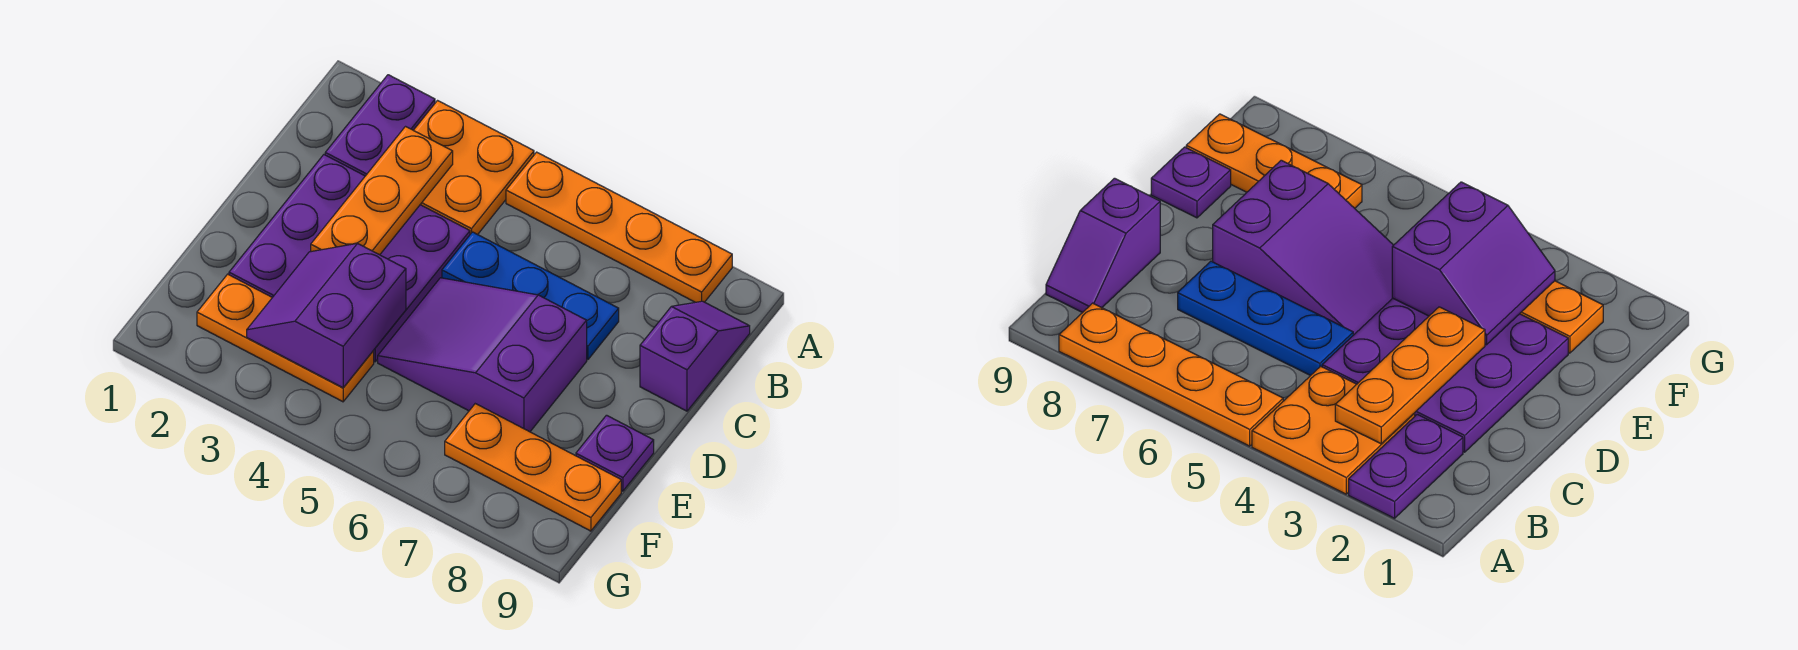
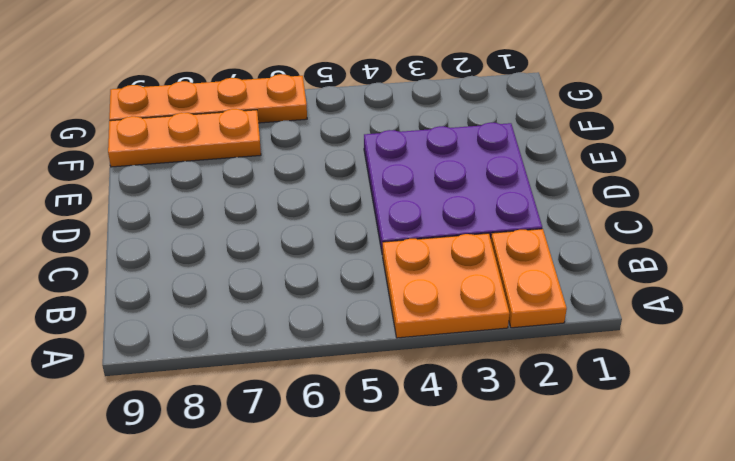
orange 1x2 plate [491,229,567,328] -> purple 1x2 plate [325,75,435,176]
orange 1x4 plate [109,74,307,123] -> orange 1x4 plate moved to [506,152,732,302]
none -> purple 1x2 slope [640,301,750,411]
none -> blue 1x3 plate [442,232,619,359]
none -> purple 2x3 slope [378,278,587,432]

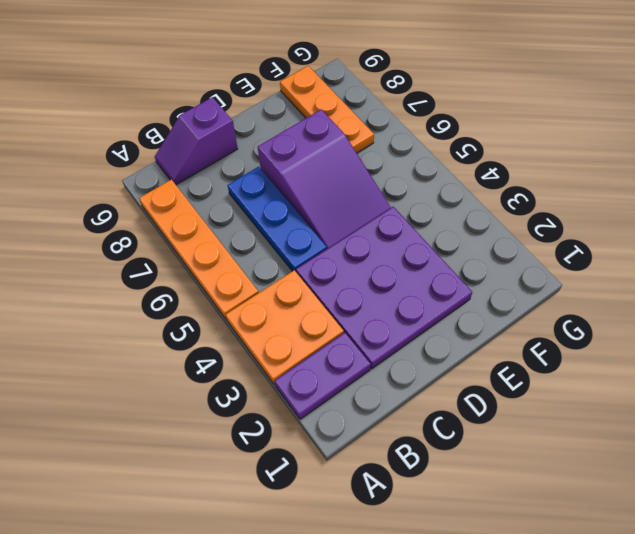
none -> purple 1x1 plate [576,415,654,491]
none -> orange 1x3 plate [197,274,374,402]
none -> orange 1x3 plate [311,127,453,255]

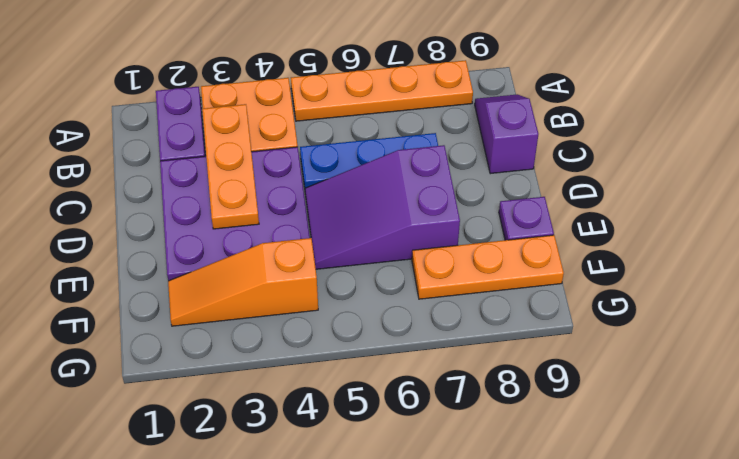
orange 1x3 slope [168,238,318,326] -> orange 1x3 plate [197,274,374,402]
none -> purple 2x2 slope [247,243,406,388]

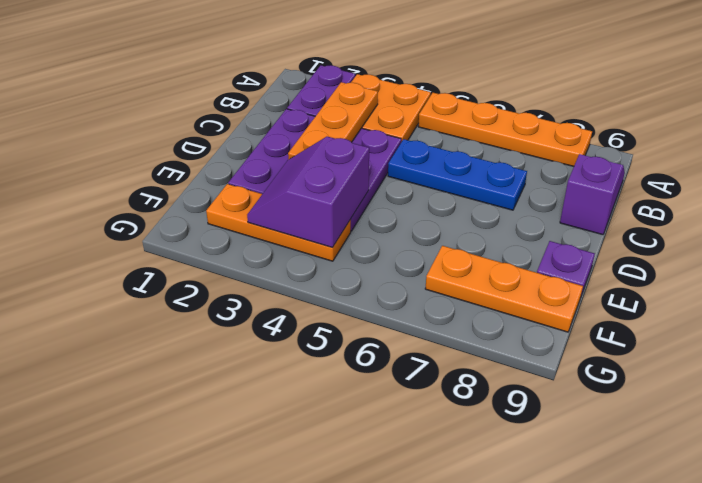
none -> purple 2x3 slope [378,278,587,432]

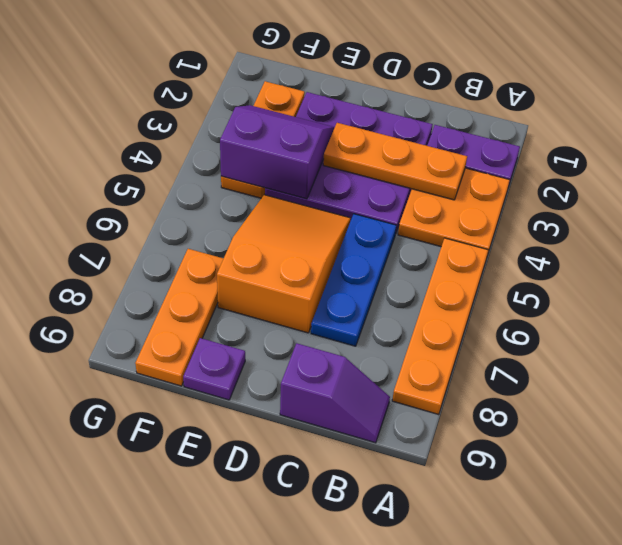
orange 2x3 slope [217,195,351,333] -> purple 2x3 slope [378,278,587,432]

